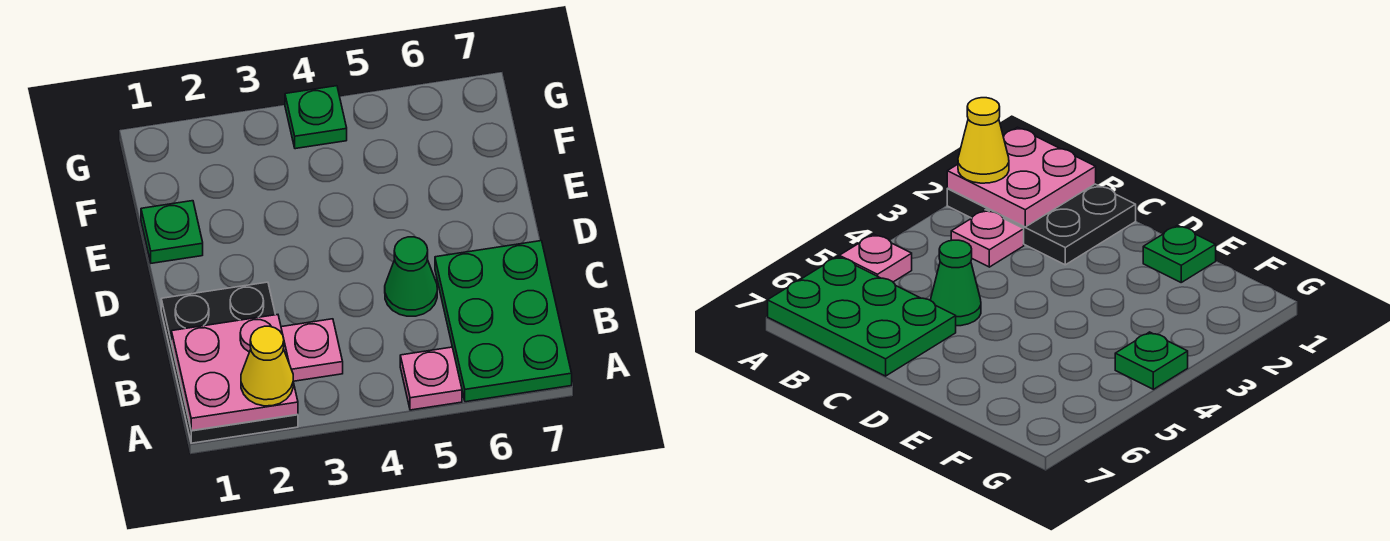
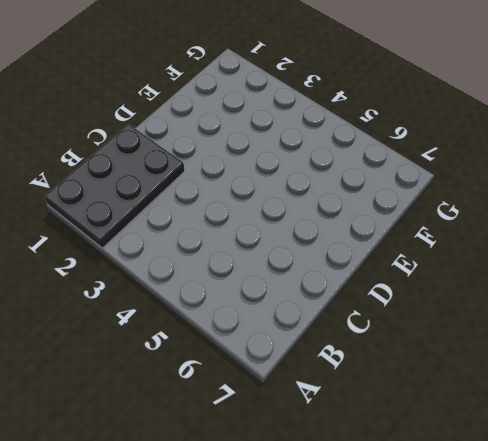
none -> pink 1x1 plate [400,347,462,410]
none -> green 2x3 plate [435,241,572,402]

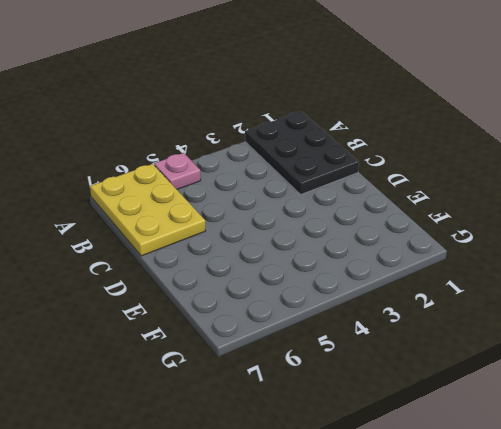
yellow 2x3 plate [90,164,205,256] -> green 2x3 plate [435,241,572,402]
none -> pink 1x1 plate [281,319,343,381]
none -> green 1x1 cone [385,237,437,316]

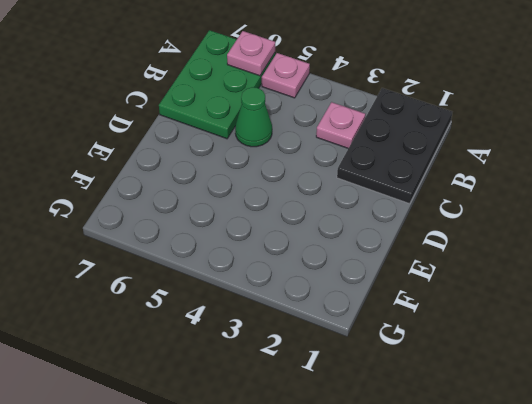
pink 1x1 plate [227,31,275,76] -> none
none -> green 1x1 plate [141,201,203,263]
none -> green 1x1 plate [285,86,347,149]

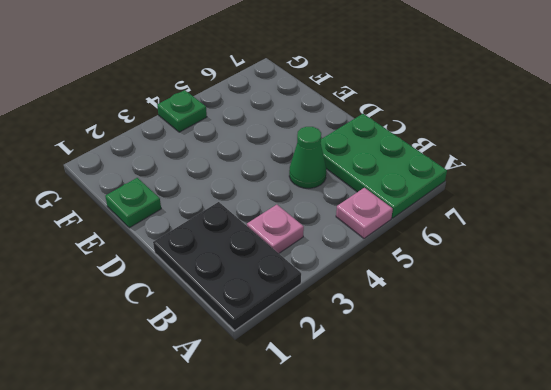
none -> pink 2x2 plate [171,315,298,431]
none -> yellow 1x1 cone [241,326,293,406]

